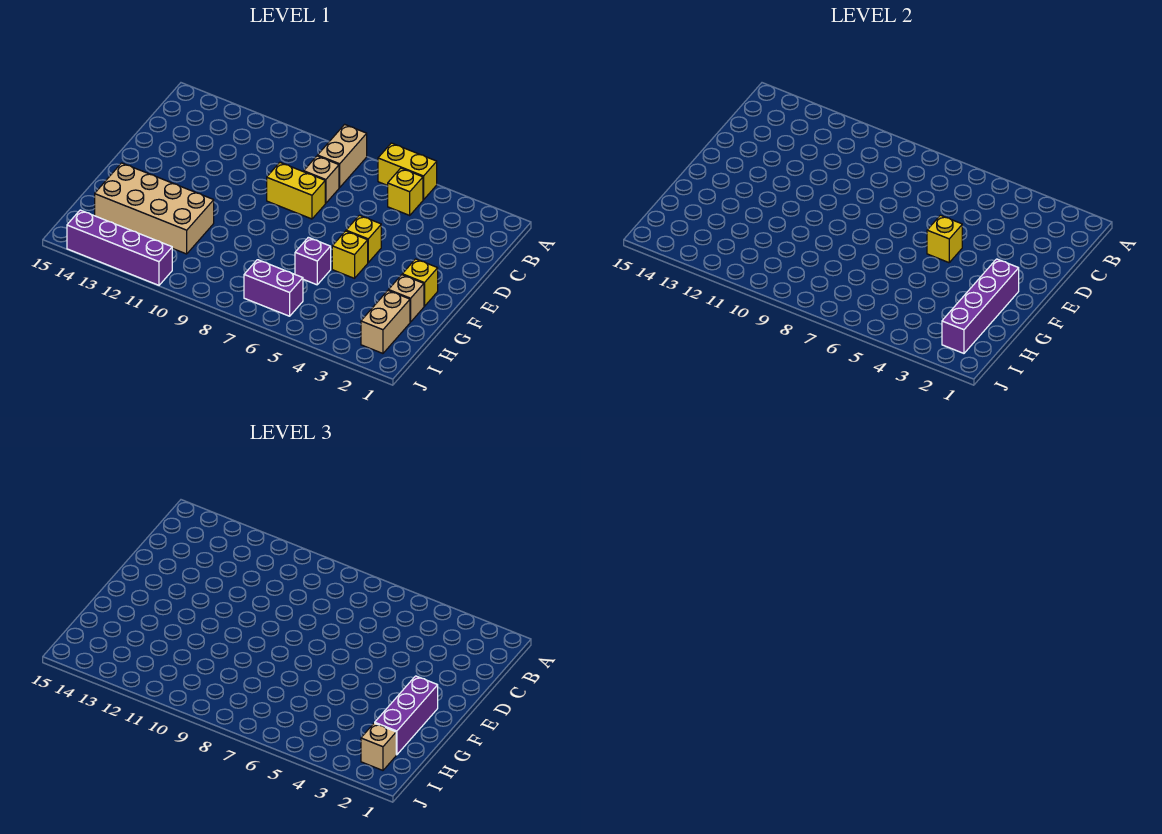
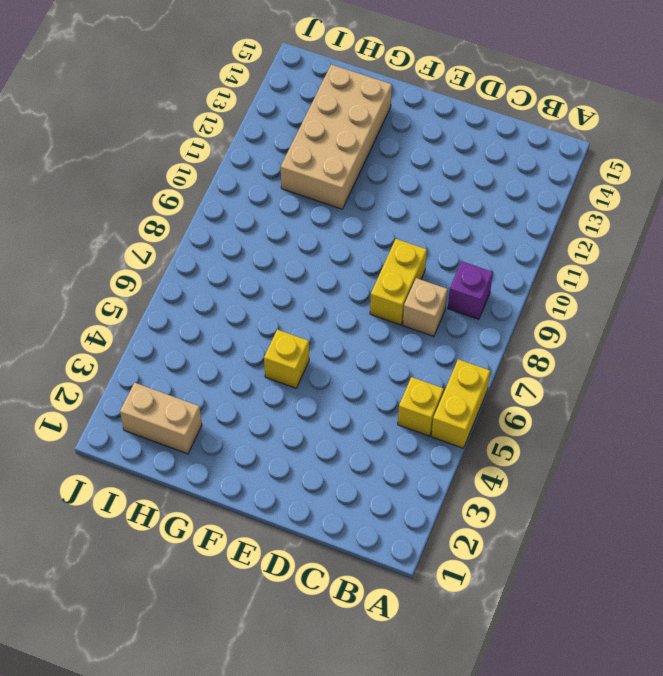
purple 1x1 brick [448,261,493,319] -> purple 1x1 brick moved to [295,237,331,285]
none -> tan 1x2 brick [318,124,367,188]
none -> yellow 1x1 brick [346,215,381,262]
none -> yellow 1x1 brick [402,259,438,306]

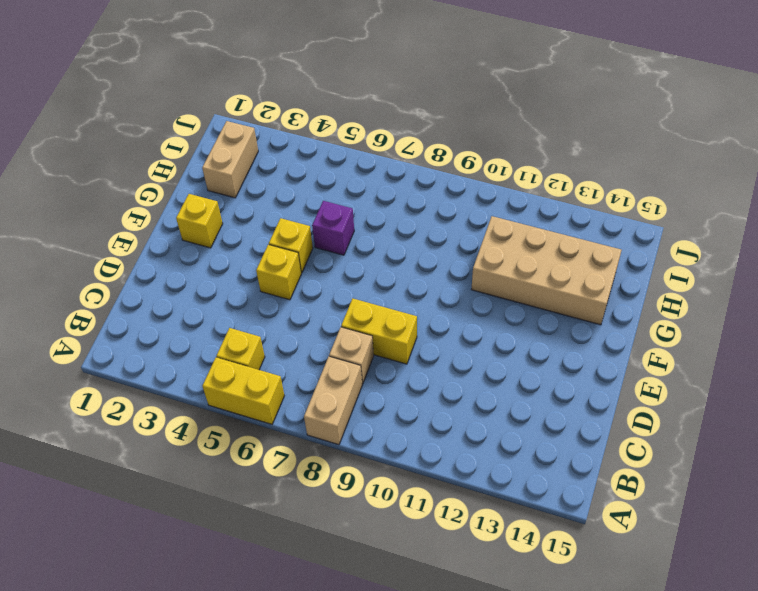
none -> tan 1x1 brick [389,275,424,322]
none -> purple 1x2 brick [244,260,303,316]
none -> purple 1x4 brick [67,210,172,285]

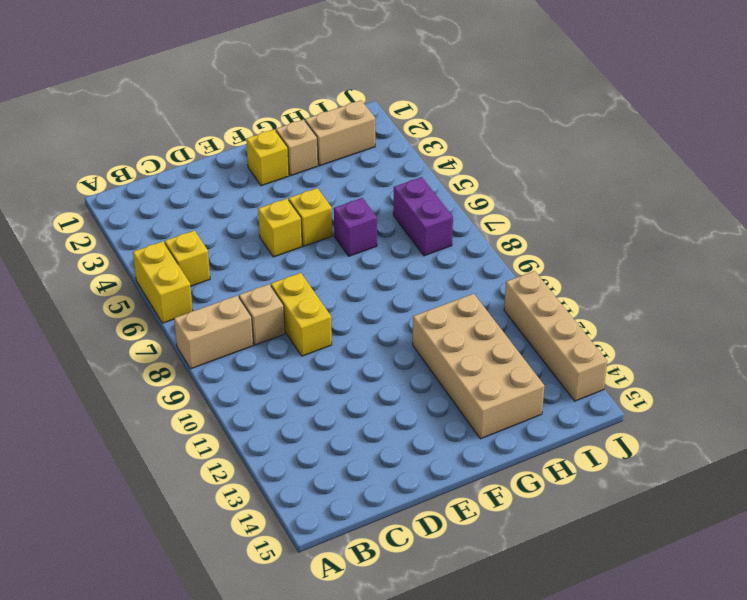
tan 1x4 brick [504,271,607,401] -> purple 1x4 brick [67,210,172,285]
none -> yellow 1x1 brick [927,215,962,263]
none -> purple 1x4 brick [942,259,1019,353]
none -> purple 1x3 brick [375,676,438,755]

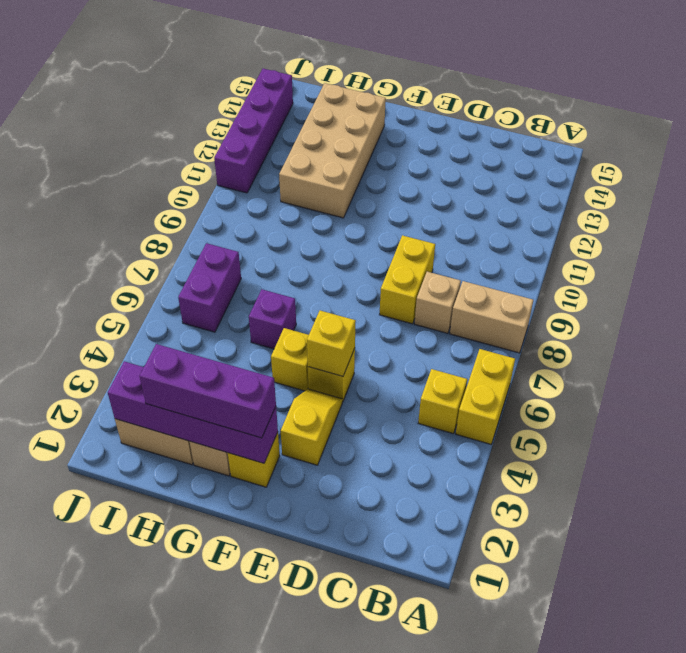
yellow 1x2 slope [281,389,342,465] -> none
none -> tan 1x1 brick [361,723,396,770]

